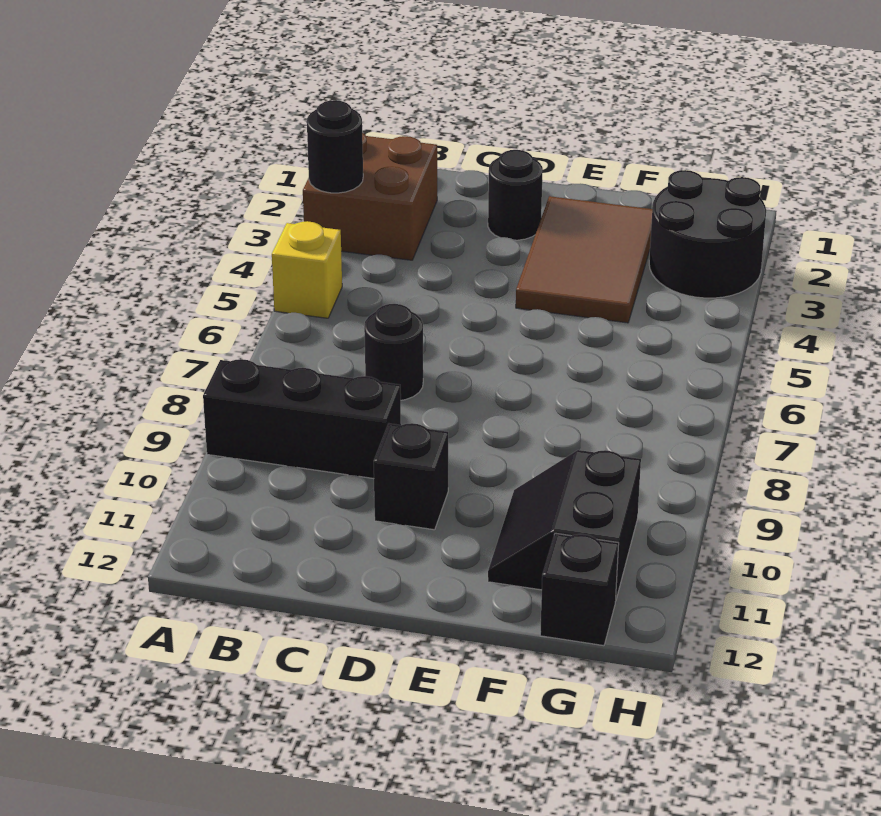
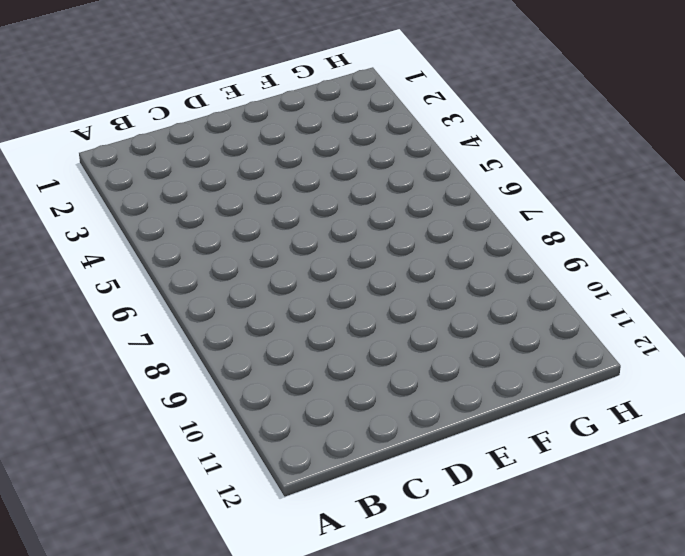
none -> brown 2x2 brick [303,133,437,260]
none -> yellow 1x1 brick [272,221,342,318]

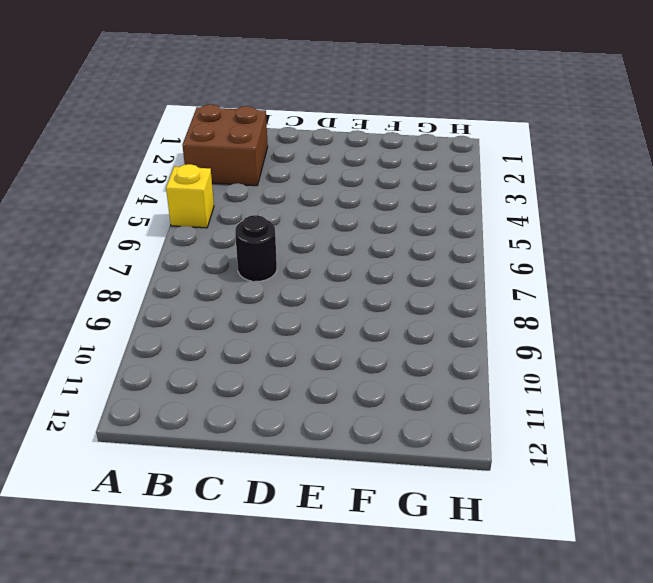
none -> black 1x3 brick [203,359,401,479]
none -> black 1x1 round brick [488,150,543,240]

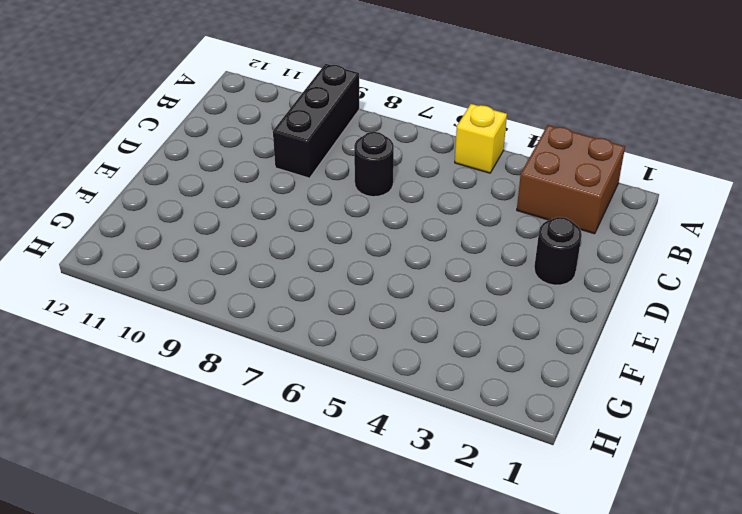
none -> black 1x1 brick [374,423,448,530]
none -> brown 2x3 tile [516,196,652,323]

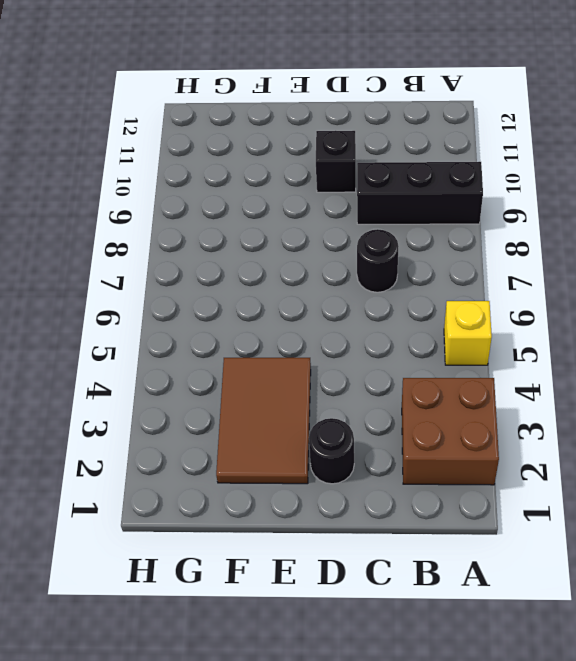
none -> black 2x2 slope [488,450,641,599]
none -> black 2x2 round brick [649,170,766,298]

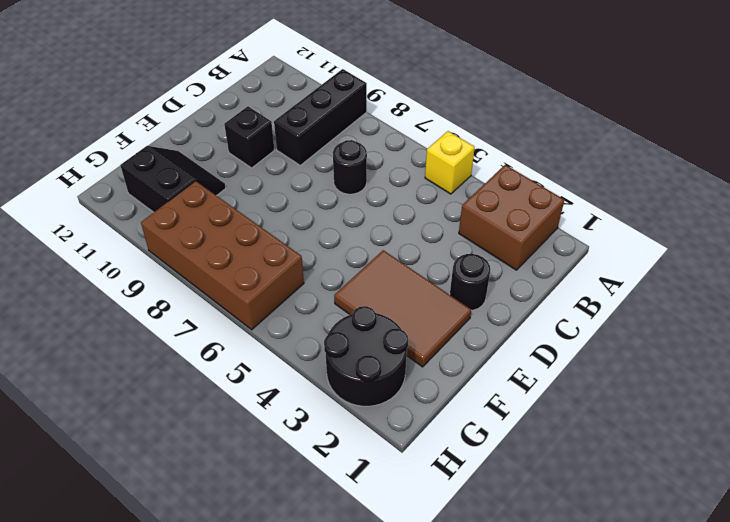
brown 2x4 brick [141,181,304,330] -> none
none -> black 1x1 brick [540,533,619,646]
none -> black 1x1 round brick [307,100,363,193]

